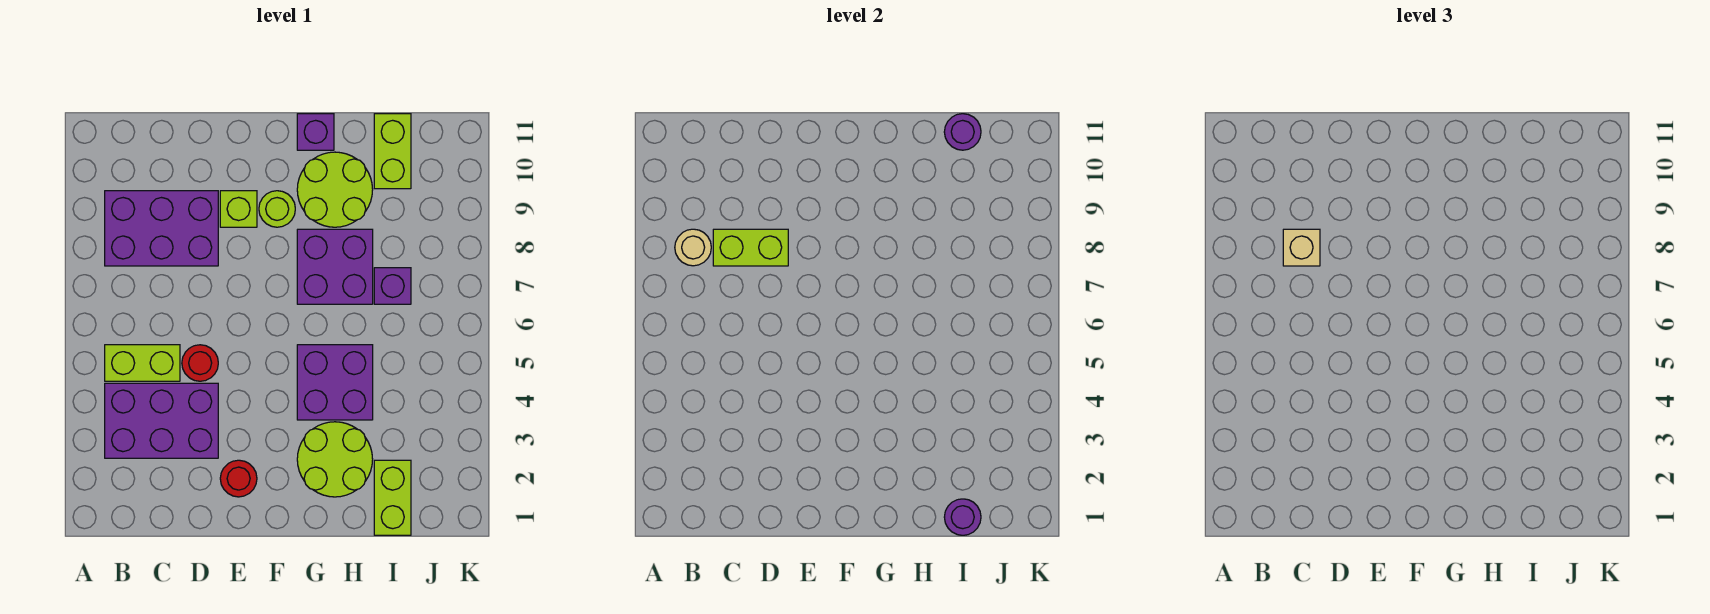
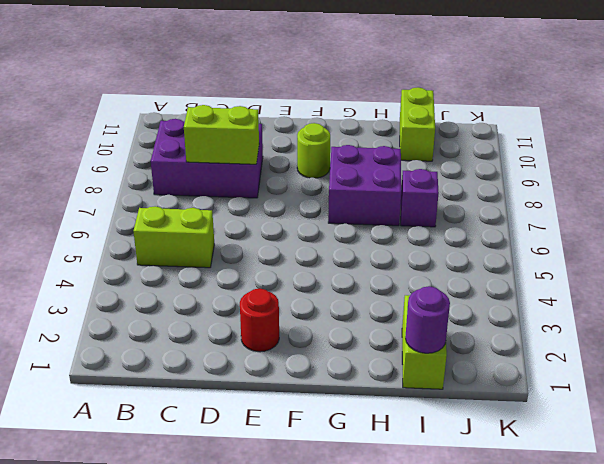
none -> purple 2x3 brick [105,383,218,458]
none -> red 1x1 round brick [182,345,218,381]
none -> lime 1x1 brick [220,191,257,227]

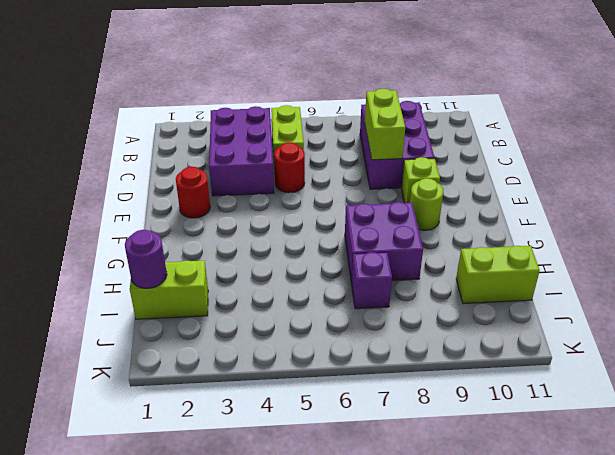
none -> lime 2x2 round brick [297,422,373,497]
none -> purple 2x2 brick [297,345,373,420]
none -> lime 2x2 round brick [297,152,373,227]

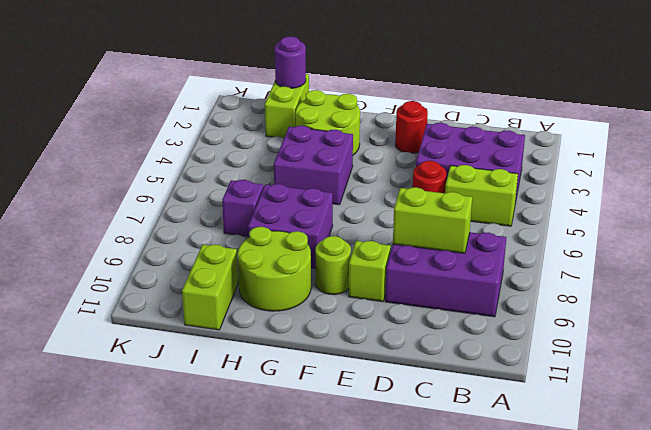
none -> purple 1x1 brick [297,114,334,150]
none -> tan 1x1 round brick [675,229,711,266]
none -> purple 1x1 round brick [944,114,981,150]

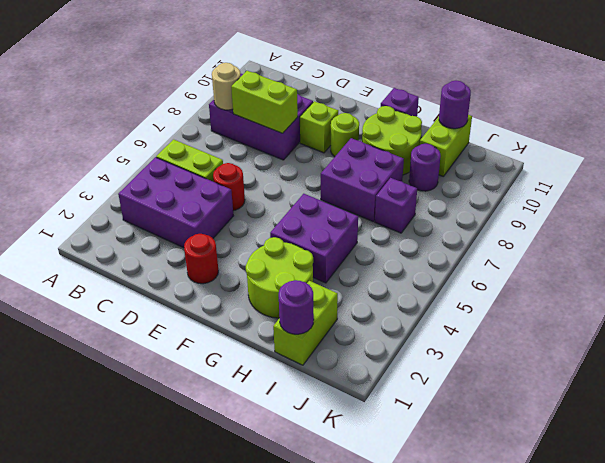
purple 1x1 round brick [409,144,441,191] -> none
none -> tan 1x1 brick [1283,229,1320,266]

